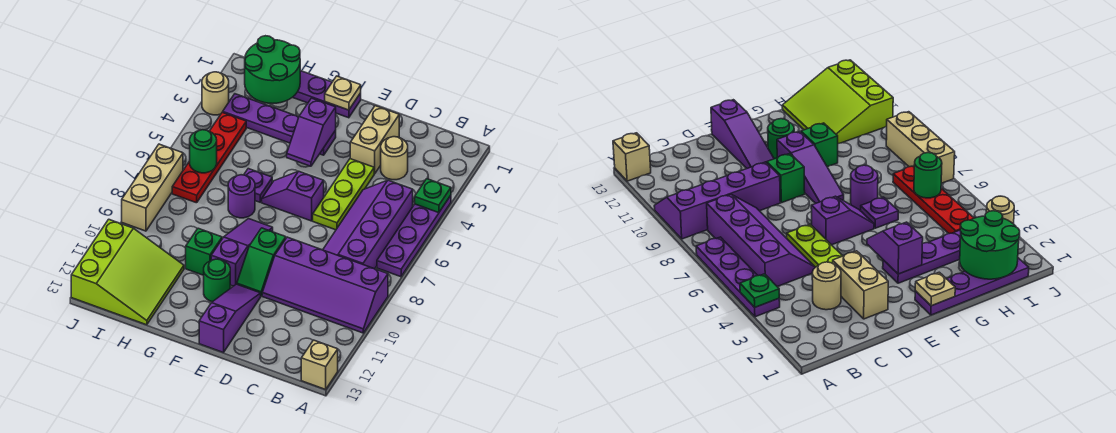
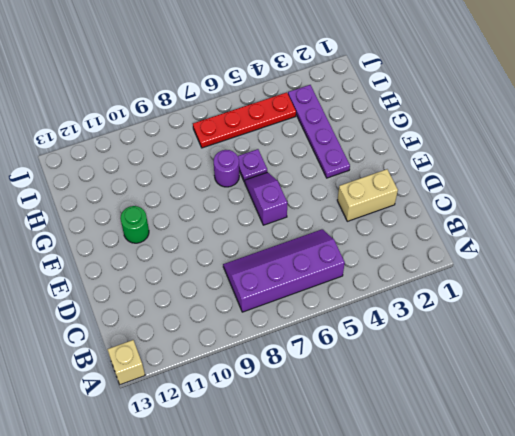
none -> purple 1x4 plate [377,196,451,277]
none -> purple 2x4 slope [262,237,388,333]
none -> tan 1x1 round brick [381,137,408,180]

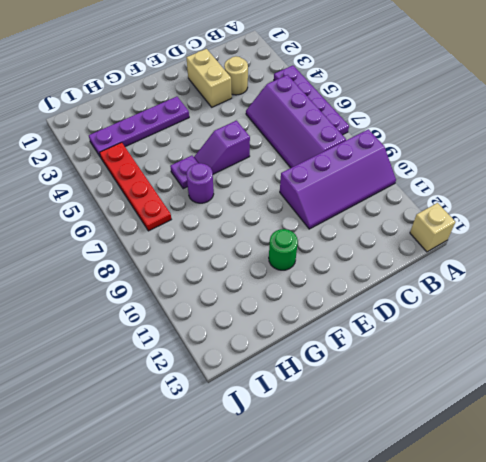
none -> lime 1x3 plate [313,159,374,230]
none -> green 1x2 slope [237,228,286,296]
none -> purple 1x3 slope [199,284,261,353]

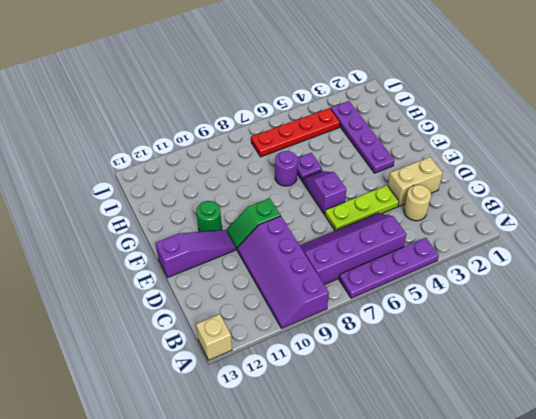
none -> purple 1x4 plate [293,71,361,118]
none -> purple 1x3 slope [211,219,273,286]
none -> green 1x1 brick [186,228,222,275]

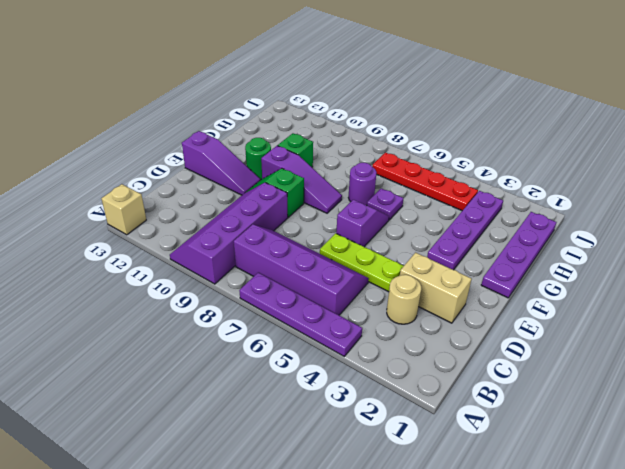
none -> lime 3x3 slope [71,219,184,325]
none -> tan 1x1 round brick [202,72,229,115]
none -> tan 1x3 brick [122,144,183,231]

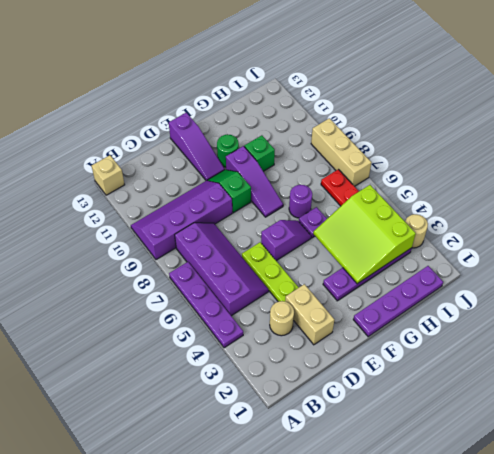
lime 3x3 slope [313,185,416,284] -> lime 3x3 slope moved to [71,219,184,325]
none -> green 1x1 plate [415,179,451,213]
none -> tan 1x1 plate [325,76,361,110]
none -> purple 1x2 slope [287,98,336,166]

